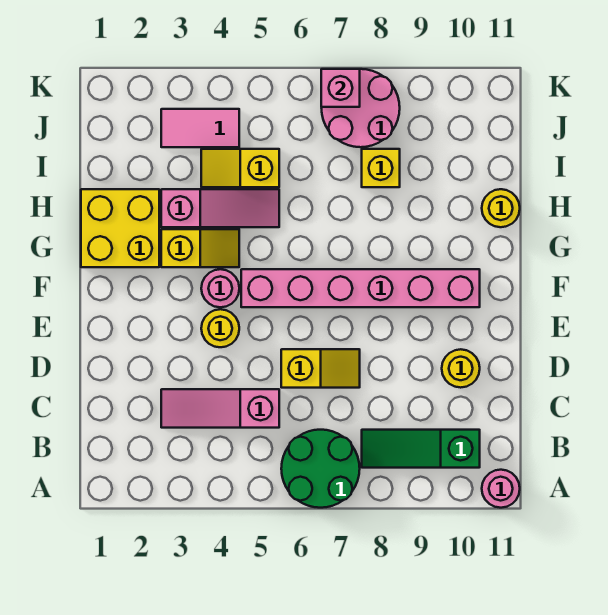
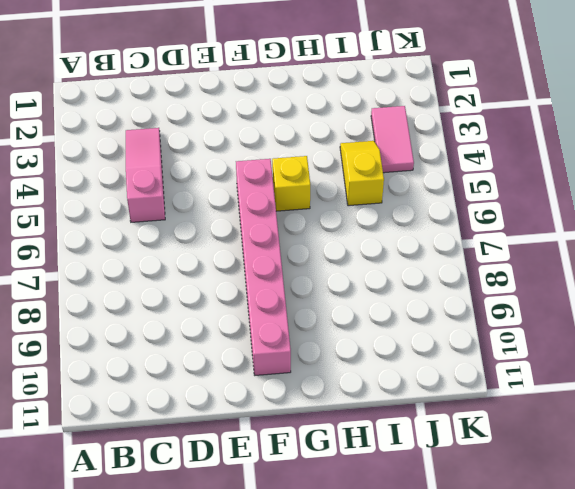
yellow 1x1 brick [272,156,310,211] -> yellow 1x1 brick moved to [362,149,400,187]
none -> green 2x2 round brick [281,430,360,508]
none -> pink 1x1 round brick [482,470,520,508]
none -> green 1x3 slope [362,430,480,468]

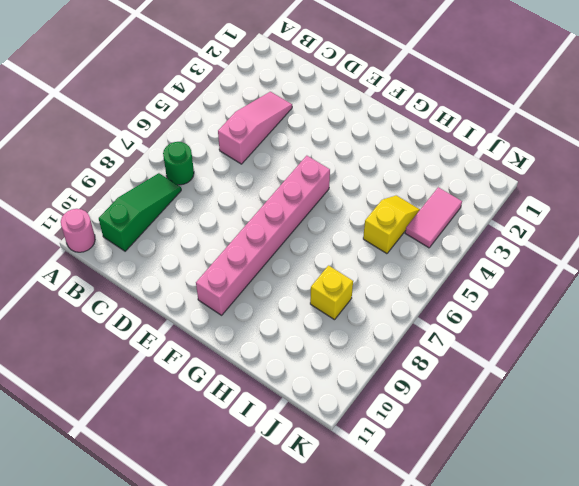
green 1x1 round brick [163,142,194,185] -> green 2x2 round brick [281,430,360,508]
none -> yellow 1x2 slope [281,349,360,388]
none -> yellow 1x1 round brick [442,349,480,388]
none -> yellow 1x1 round brick [201,309,239,347]

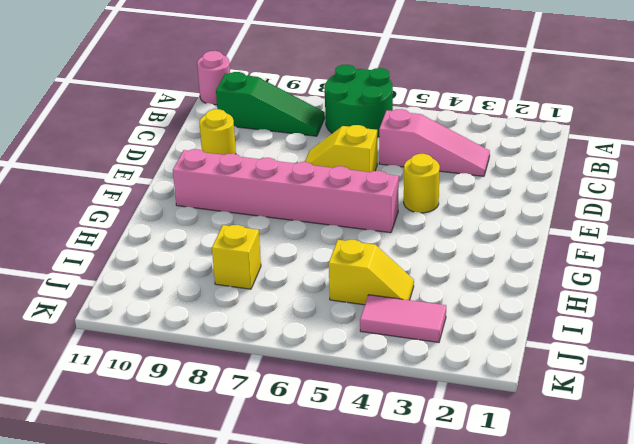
none -> pink 1x1 round brick [201,269,239,307]
none -> yellow 2x2 brick [81,189,159,267]
none -> yellow 1x2 slope [161,229,239,267]

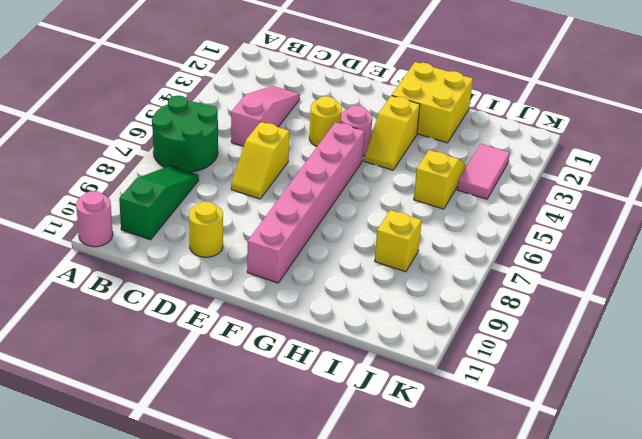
none -> pink 1x3 slope [161,189,279,227]
none -> yellow 1x1 round brick [482,189,520,227]
none -> pink 2x2 round brick [322,69,400,147]

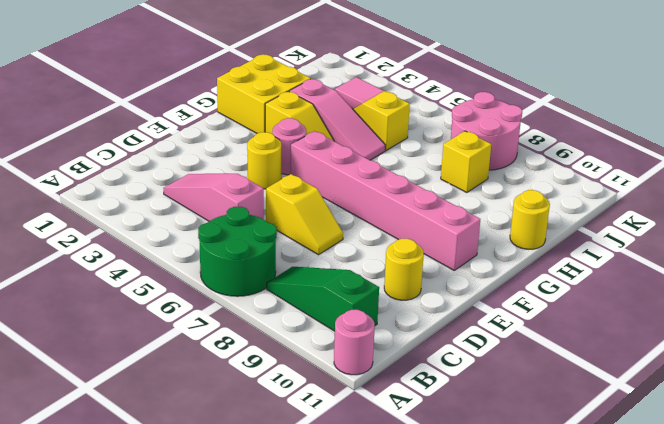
none -> pink 1x1 brick [321,69,360,107]

